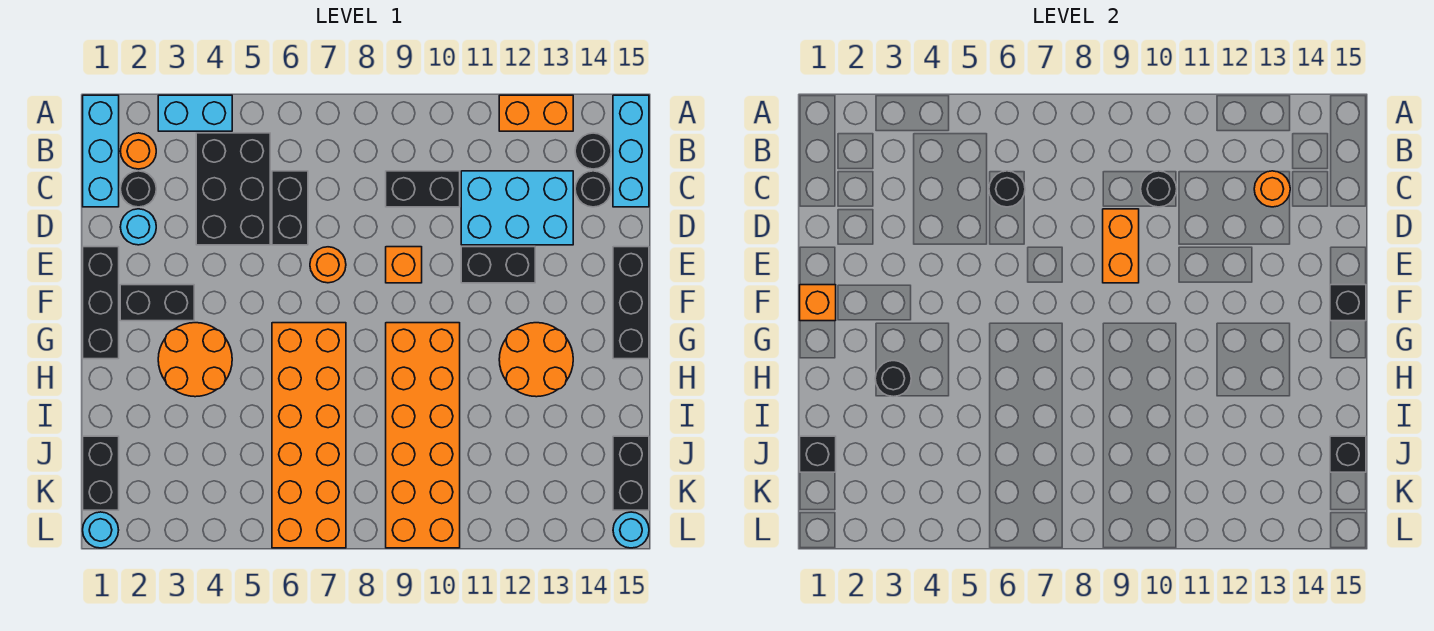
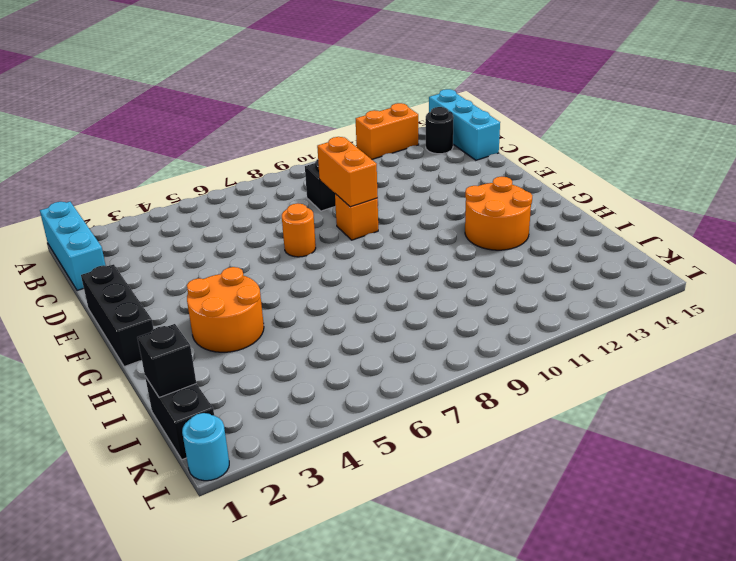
none -> cyan 1x2 brick [158,95,232,131]
none -> orange 1x1 round brick [120,133,156,169]
none -> black 2x3 brick [196,133,270,245]
none -> black 1x1 round brick [120,171,156,207]

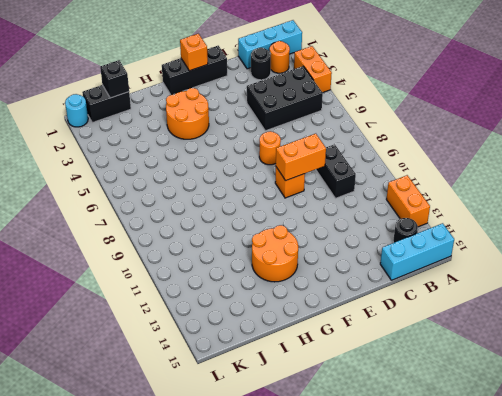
orange 1x2 brick [294,46,332,93] -> cyan 1x2 brick [158,95,232,131]
none -> black 1x2 brick [272,171,308,245]
none -> cyan 2x3 brick [461,171,573,245]
none -> black 1x1 round brick [575,171,611,207]
none -> cyan 1x1 round brick [120,209,156,245]

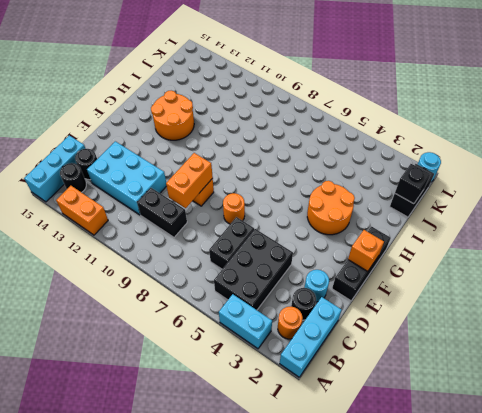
none -> black 1x2 brick [461,247,535,283]
none -> black 1x3 brick [613,247,649,359]
none -> black 1x2 brick [120,285,194,321]
none -> orange 2x6 brick [272,323,346,548]

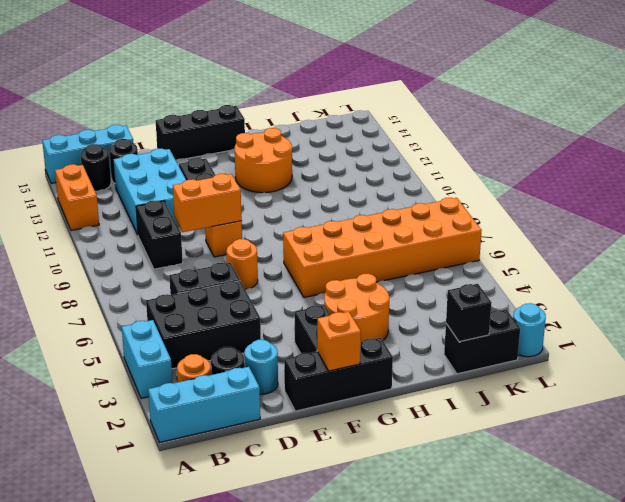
none -> orange 2x6 brick [386,323,460,548]
none -> black 1x2 brick [613,436,649,510]
none -> cyan 1x1 round brick [613,512,649,548]
none -> black 1x1 round brick [989,171,1025,207]

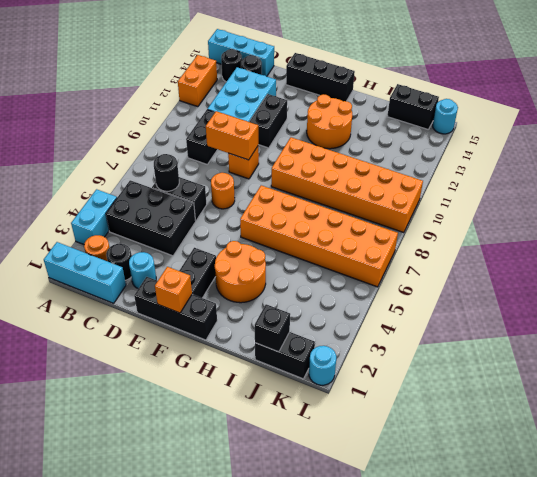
none -> black 1x1 round brick [1141,171,1177,207]
none -> orange 1x1 round brick [1254,171,1290,207]
none -> black 1x1 brick [1330,285,1366,321]
none -> black 1x1 round brick [875,361,911,397]

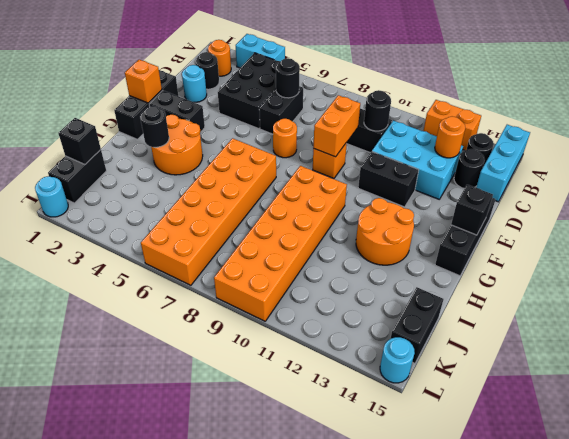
none -> cyan 1x3 brick [83,95,119,207]
none -> black 1x1 brick [1330,436,1366,472]

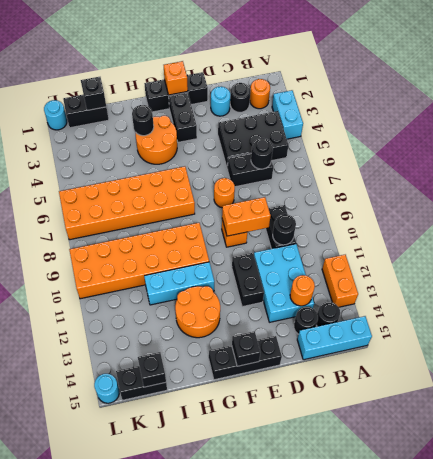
cyan 1x3 brick [144,262,214,305] -> cyan 1x3 brick moved to [83,95,119,207]

